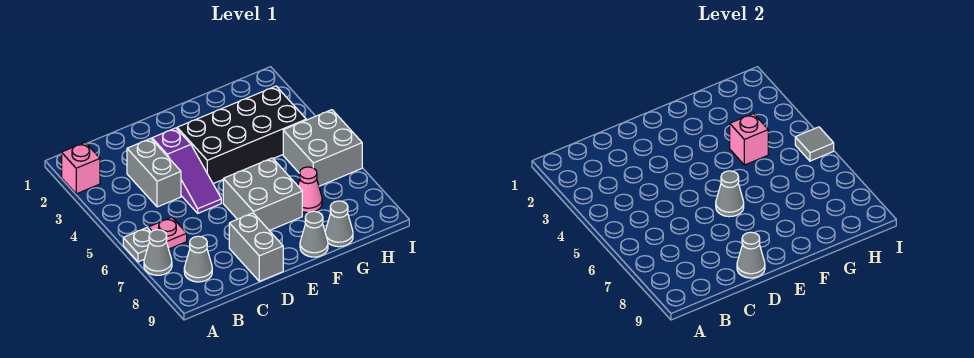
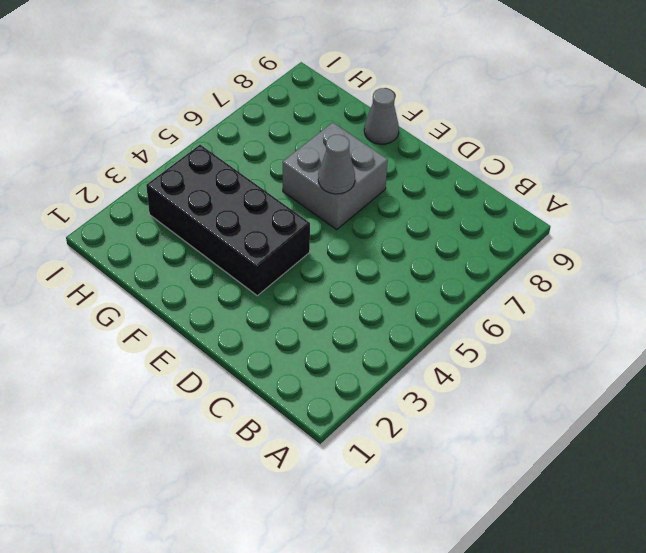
none -> pink 1x1 brick [62,142,100,194]
none -> grey 1x1 plate [123,228,151,262]
none -> grey 1x1 cone [144,230,172,275]

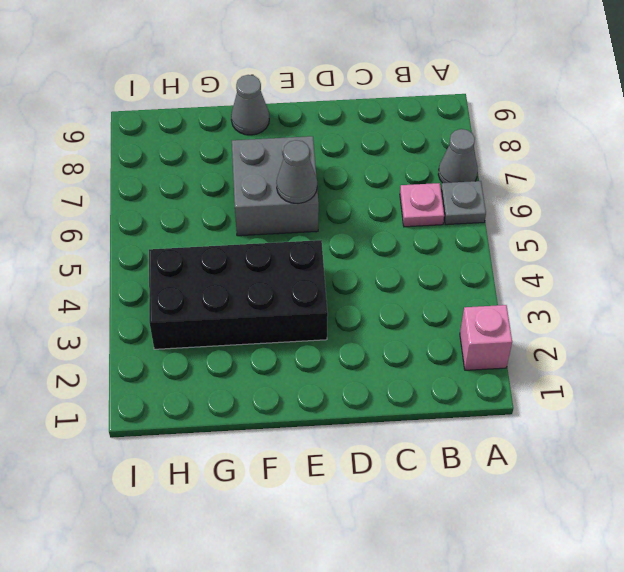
none -> grey 1x1 cone [184,236,212,282]
none -> grey 1x2 brick [127,138,181,207]
none -> purple 1x3 slope [152,128,221,213]

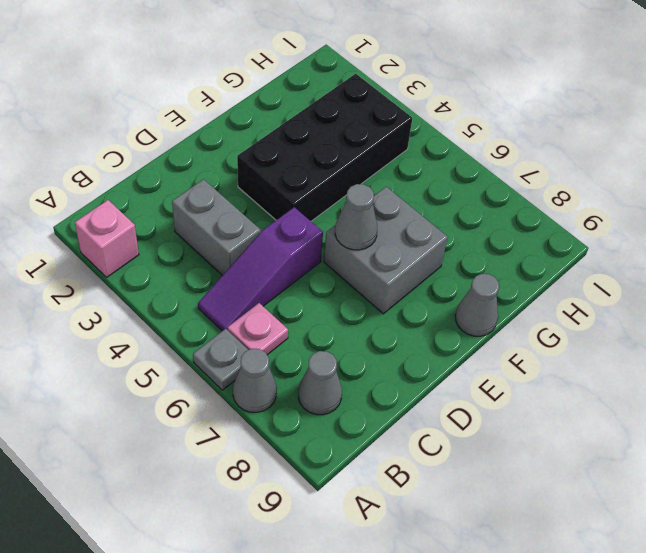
purple 1x3 slope [198,207,323,331] -> purple 1x3 slope turned to [152,128,221,213]
none -> grey 1x2 brick [229,213,283,281]
none -> pink 1x1 cone [298,167,322,213]
none -> grey 1x1 cone [325,201,353,247]

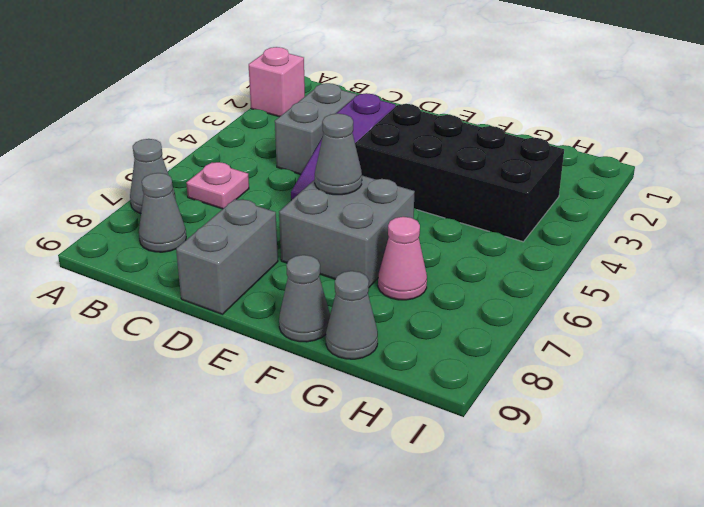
none -> grey 1x1 plate [123,228,151,262]
none -> grey 2x2 brick [283,110,362,186]
none -> grey 1x1 cone [737,232,765,278]

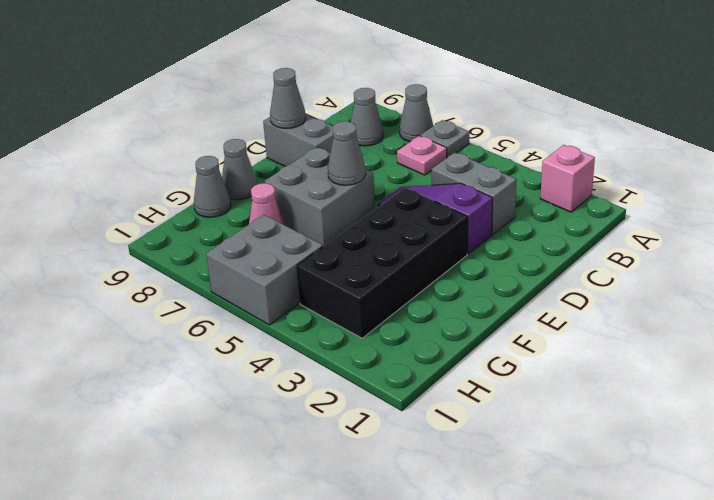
none -> pink 1x1 brick [730,114,768,165]
none -> grey 1x1 tile [795,127,834,161]

